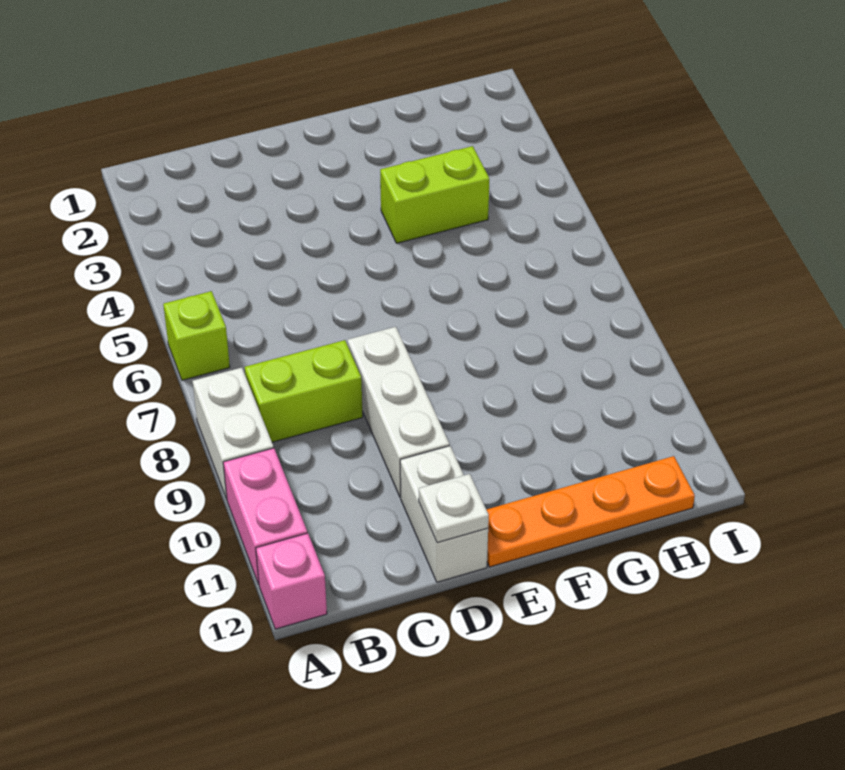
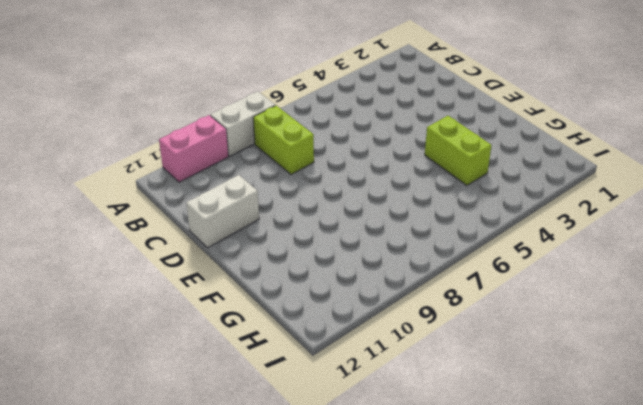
none -> lime 1x1 brick [163,291,230,380]
none -> pink 1x1 brick [256,533,327,629]

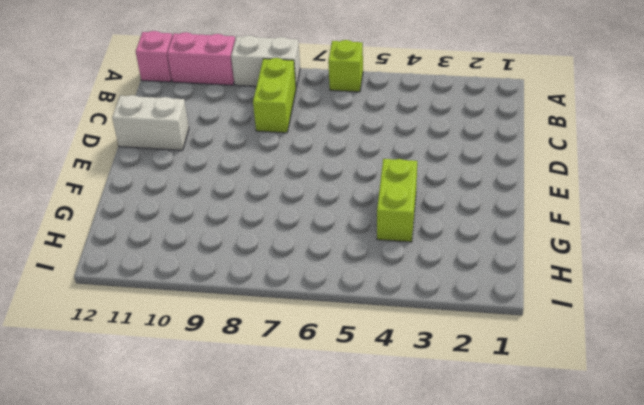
none -> white 1x3 brick [348,327,449,497]
none -> orange 1x4 plate [486,456,695,567]

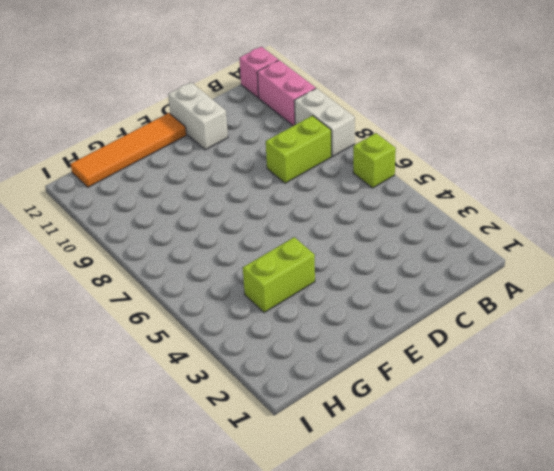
orange 1x4 tile [71,113,186,187] -> orange 1x4 plate [486,456,695,567]
none -> white 1x3 brick [348,327,449,497]
none -> white 1x1 plate [419,474,489,543]

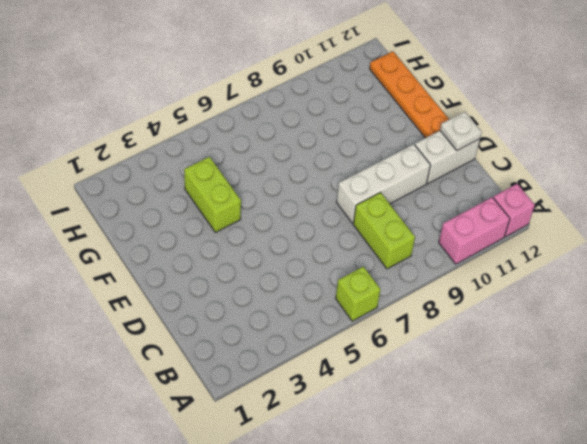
none -> white 1x2 brick [193,368,274,499]

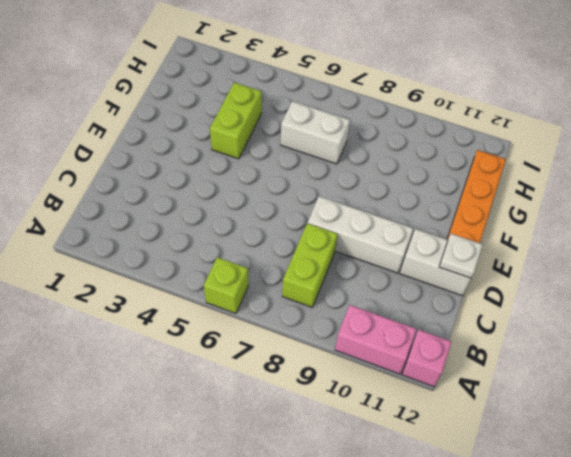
white 1x2 brick [281,101,350,164] -> white 1x2 brick moved to [193,368,274,499]

